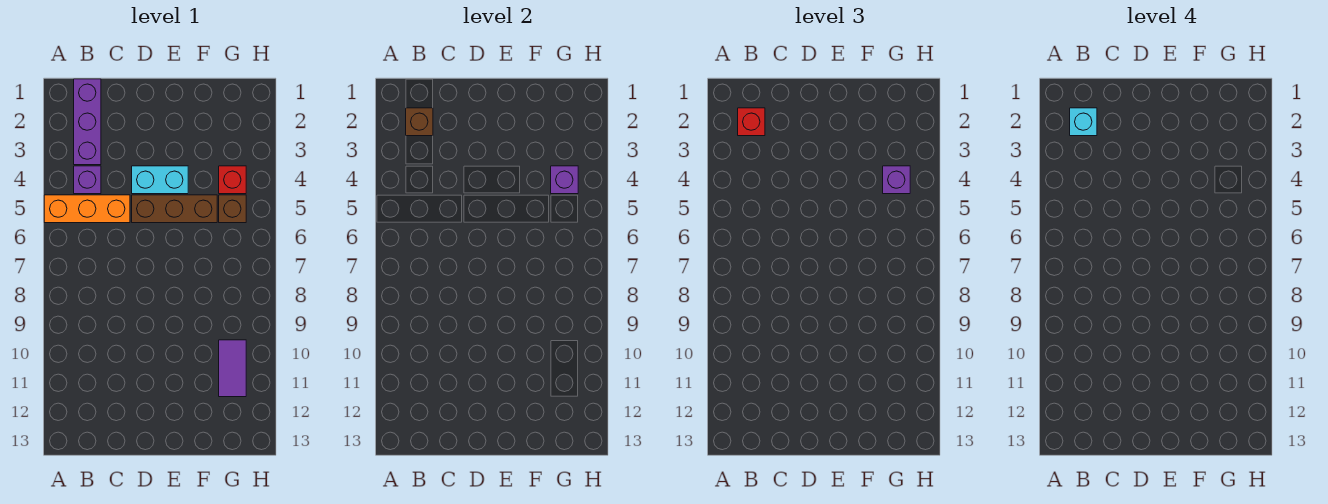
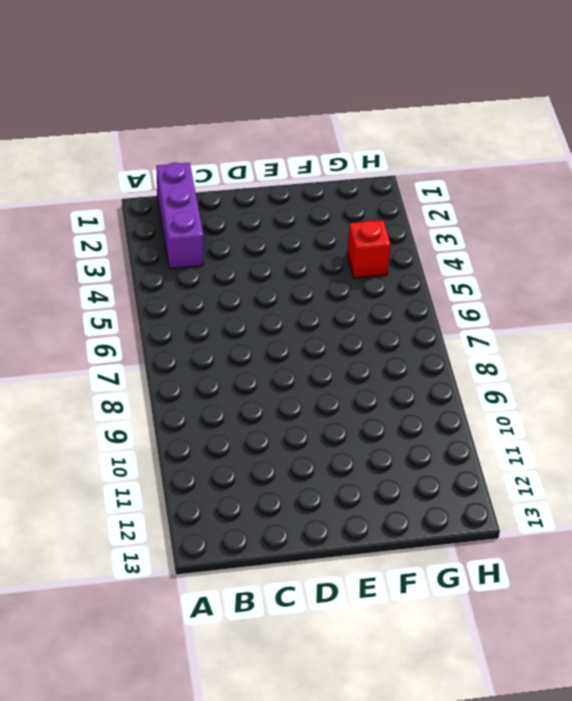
none -> orange 1x3 brick [44,195,130,223]
none -> purple 1x1 brick [74,166,101,194]
none -> cyan 1x2 brick [132,166,188,194]

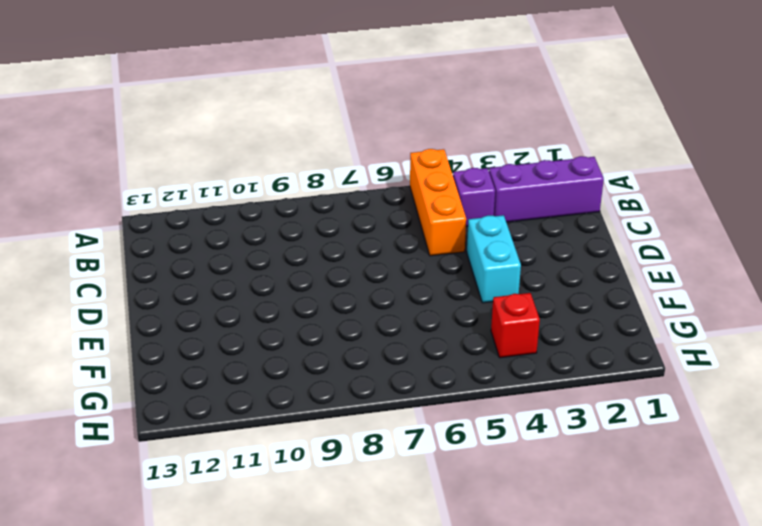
none -> brown 1x3 brick [132,195,217,223]
none -> brown 1x1 brick [219,195,246,223]
none -> purple 1x2 tile [219,340,246,397]

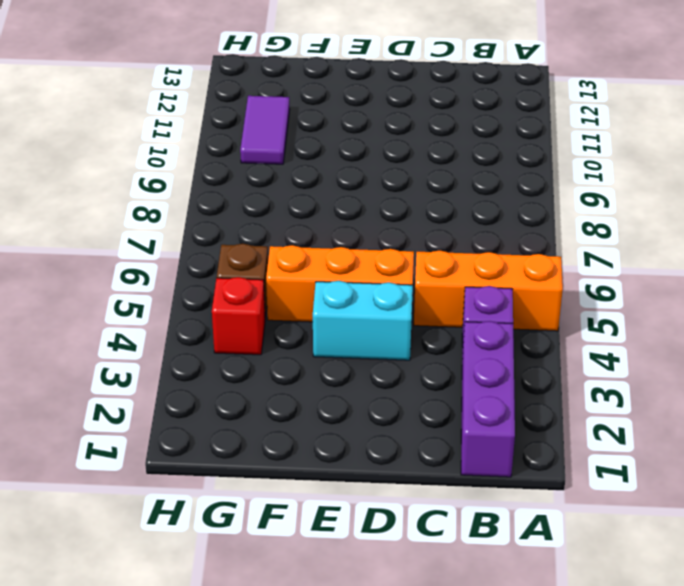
orange 1x3 brick [266,245,414,322] -> brown 1x3 brick [132,195,217,223]
none -> brown 1x1 brick [406,108,433,136]
none -> purple 1x1 brick [551,166,578,194]
none -> red 1x1 brick [738,108,765,136]

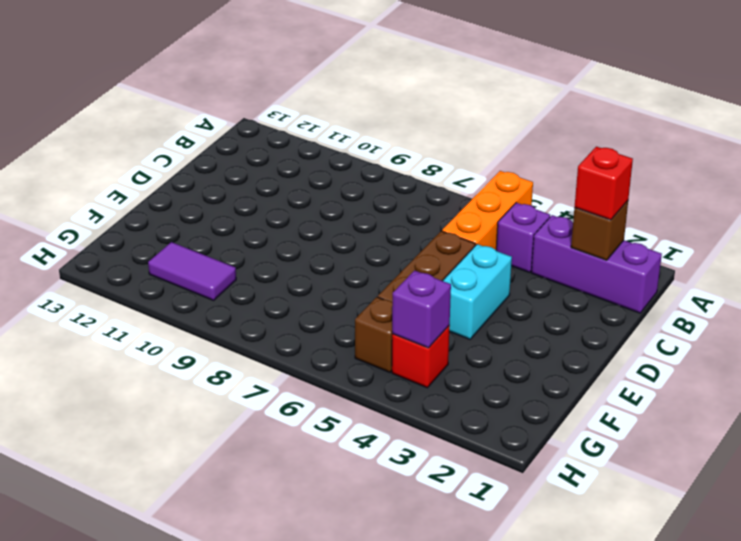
none -> purple 1x1 brick [883,166,910,194]
none -> cyan 1x1 brick [1070,108,1097,136]

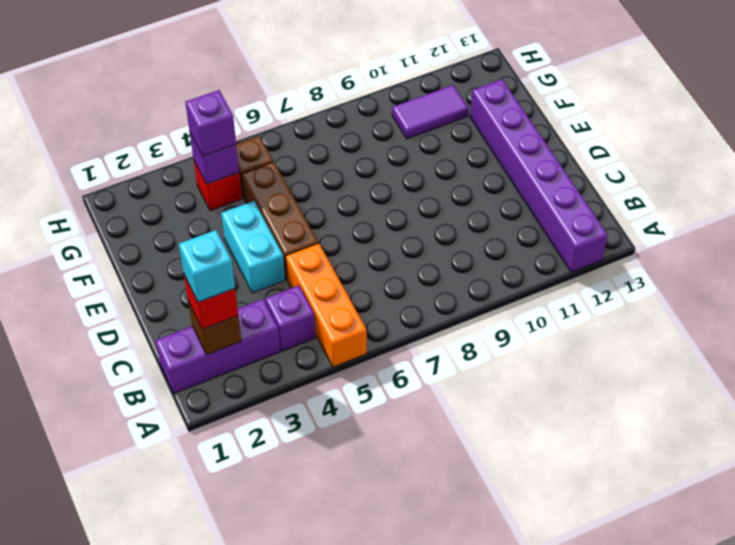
purple 1x6 brick [470,79,607,272] -> none

